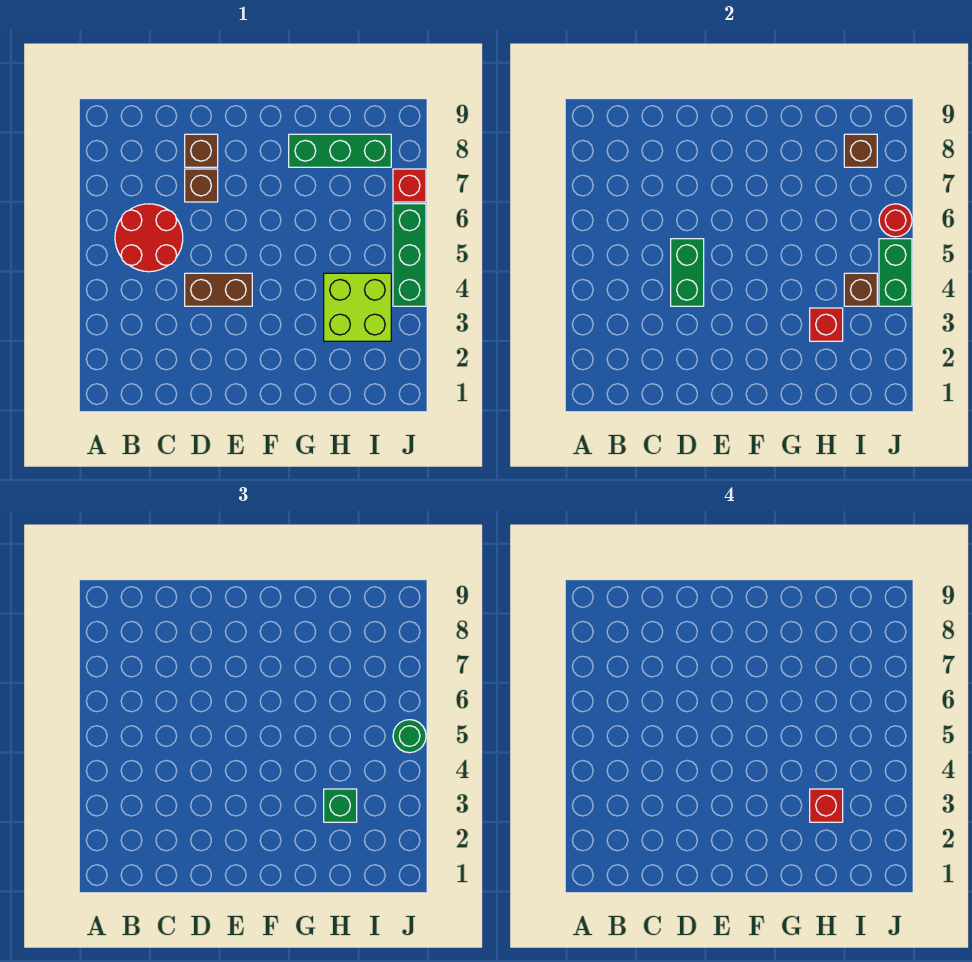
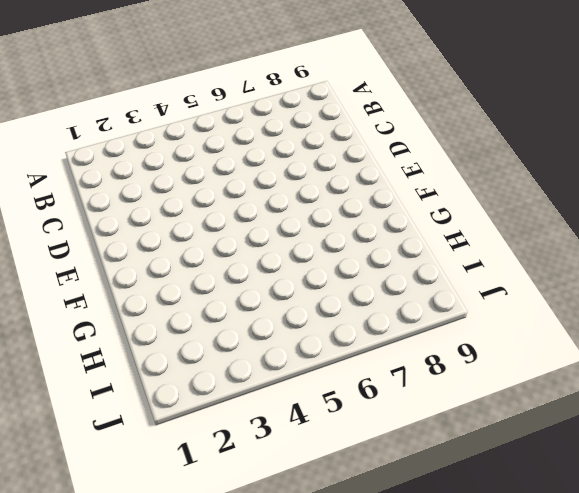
none -> red 2x2 round brick [115,204,183,272]
none -> brown 1x2 brick [185,273,252,306]
none -> brown 1x1 brick [185,169,218,202]

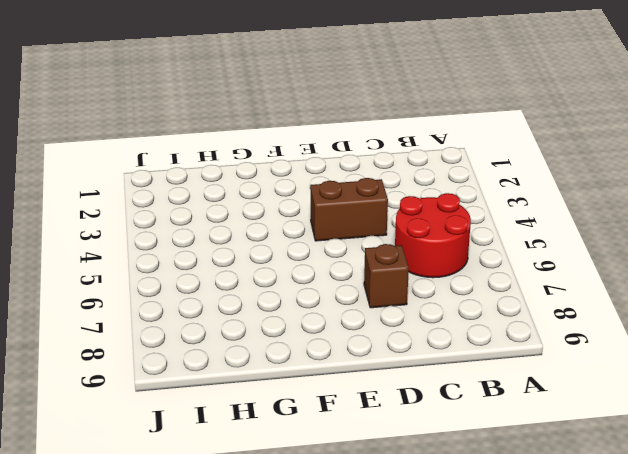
none -> brown 1x1 brick [185,134,218,167]
none -> green 1x3 brick [289,134,391,167]
none -> lime 2x2 brick [324,273,391,341]

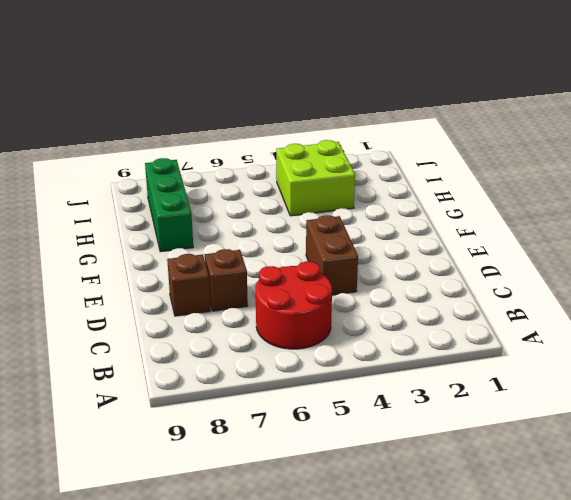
none -> green 1x3 brick [393,204,426,306]
none -> red 1x1 brick [393,169,426,202]
none -> green 1x2 brick [671,239,704,306]

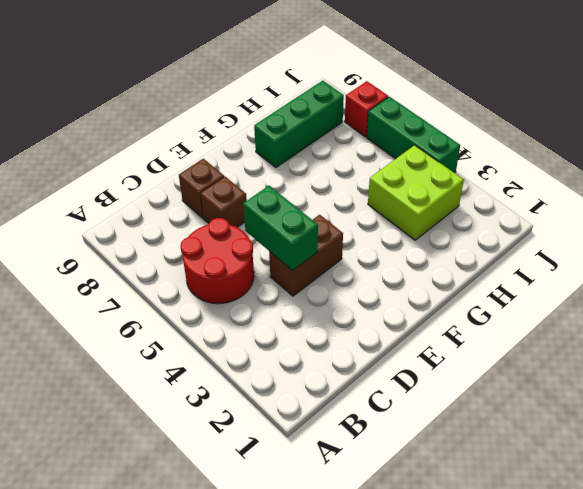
none -> red 1x1 brick [810,308,843,341]
none -> brown 1x1 brick [844,273,877,306]
none -> brown 1x1 brick [844,134,877,167]

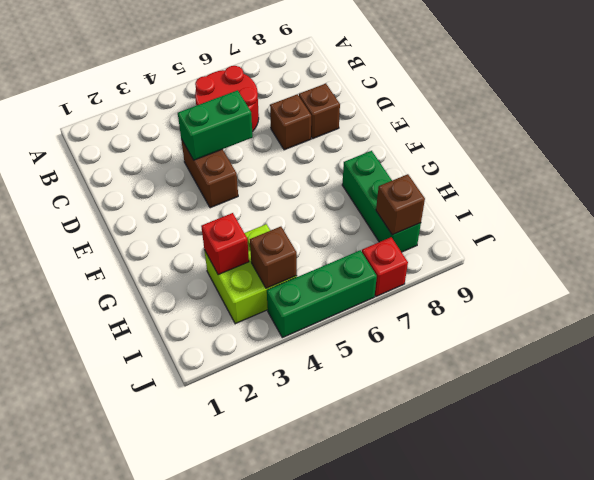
none -> green 1x2 brick [879,239,912,306]
none -> red 1x1 round brick [879,204,912,237]
none -> green 1x1 brick [324,789,357,822]

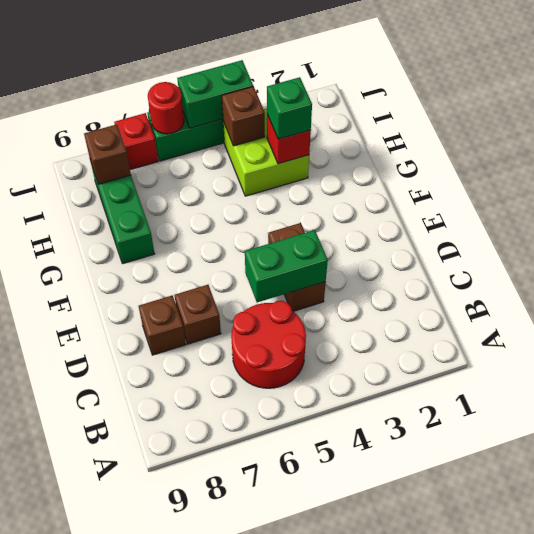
none -> green 1x1 round brick [393,720,426,753]
none -> red 1x1 brick [810,789,843,822]

